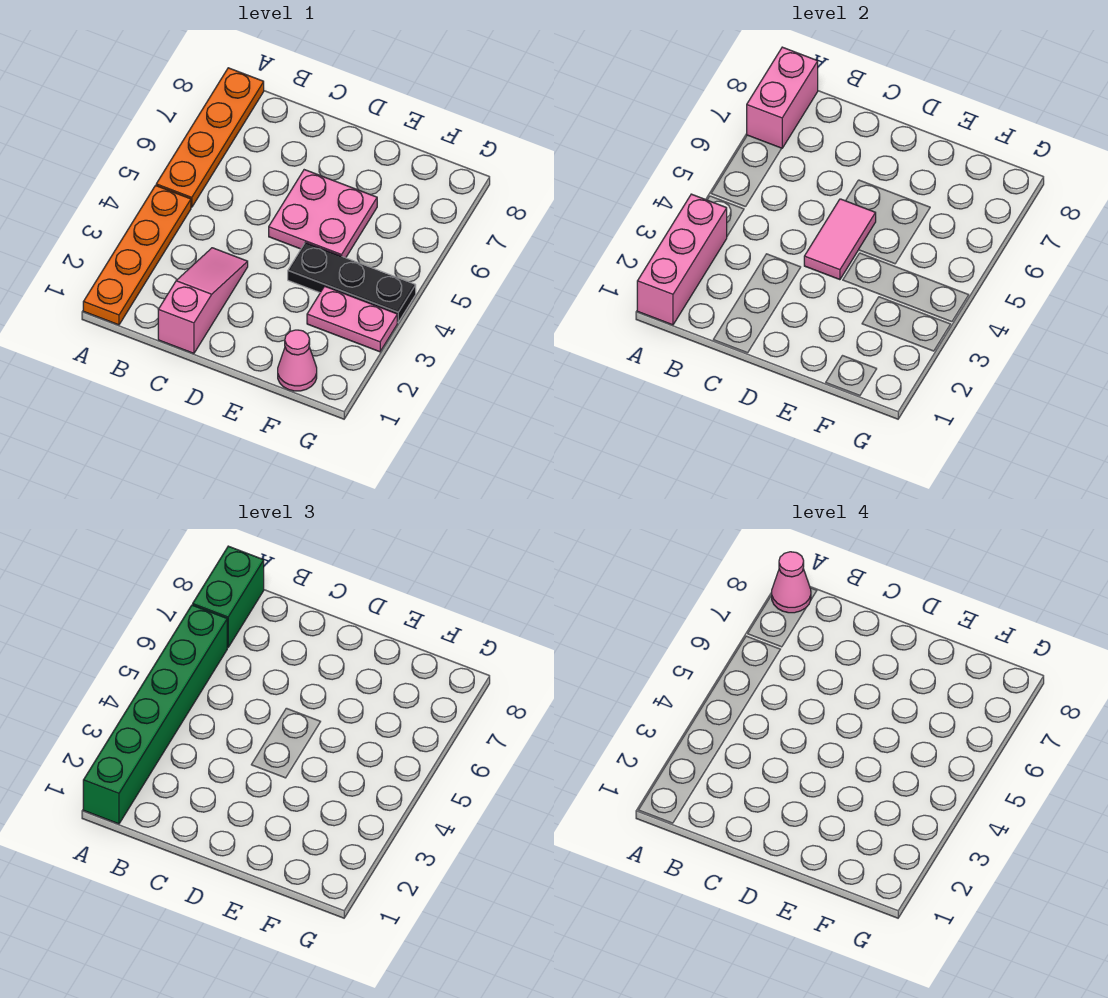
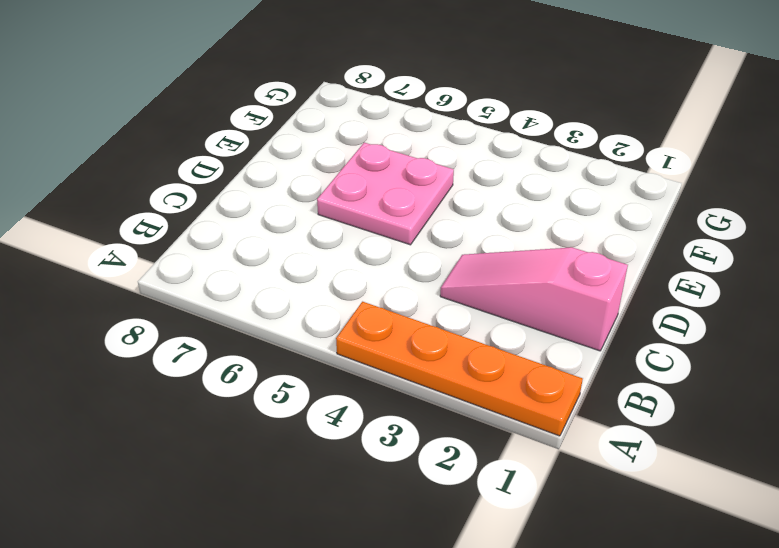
none -> orange 1x4 plate [156,68,264,207]
none -> black 1x3 plate [288,243,416,322]
none -> pink 1x1 cone [278,330,317,391]

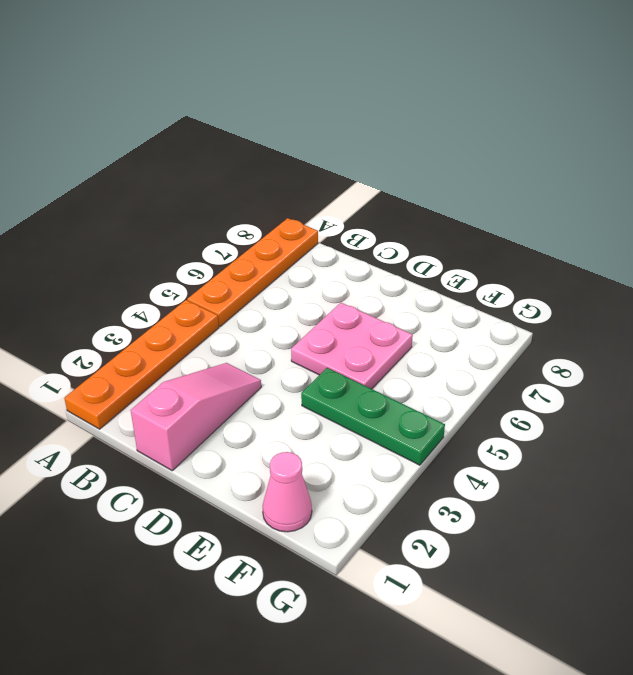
green 1x3 plate [301,368,445,465] -> black 1x3 plate [288,243,416,322]
none -> pink 1x2 plate [307,286,397,352]
none -> pink 1x3 brick [637,194,727,325]
none -> pink 1x2 brick [747,47,818,148]

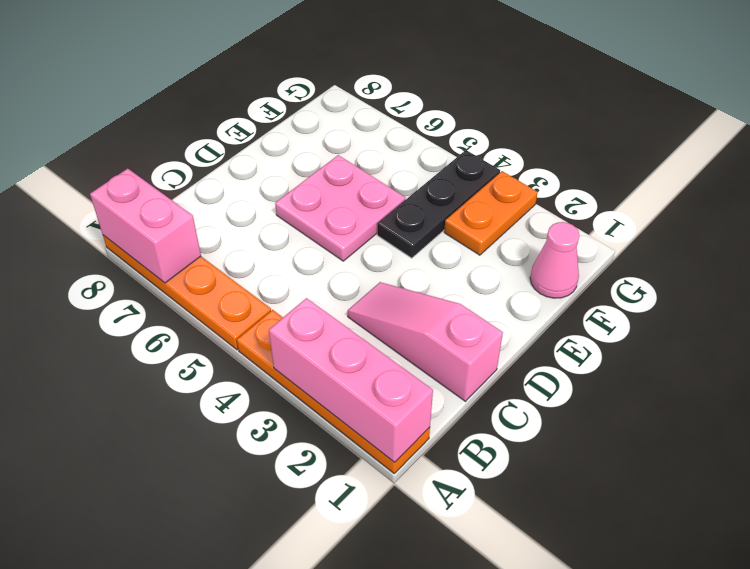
orange 1x2 plate [444,171,538,255] -> pink 1x2 plate [307,286,397,352]
none -> pink 1x2 tile [804,199,876,280]
none -> green 1x6 brick [83,605,227,824]
none -> green 1x2 brick [193,546,264,647]

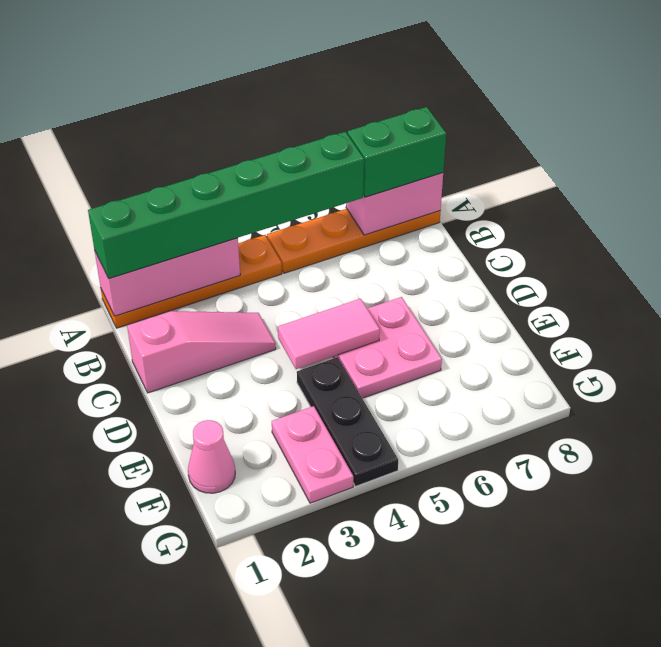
none -> pink 1x1 cone [772,552,811,613]

